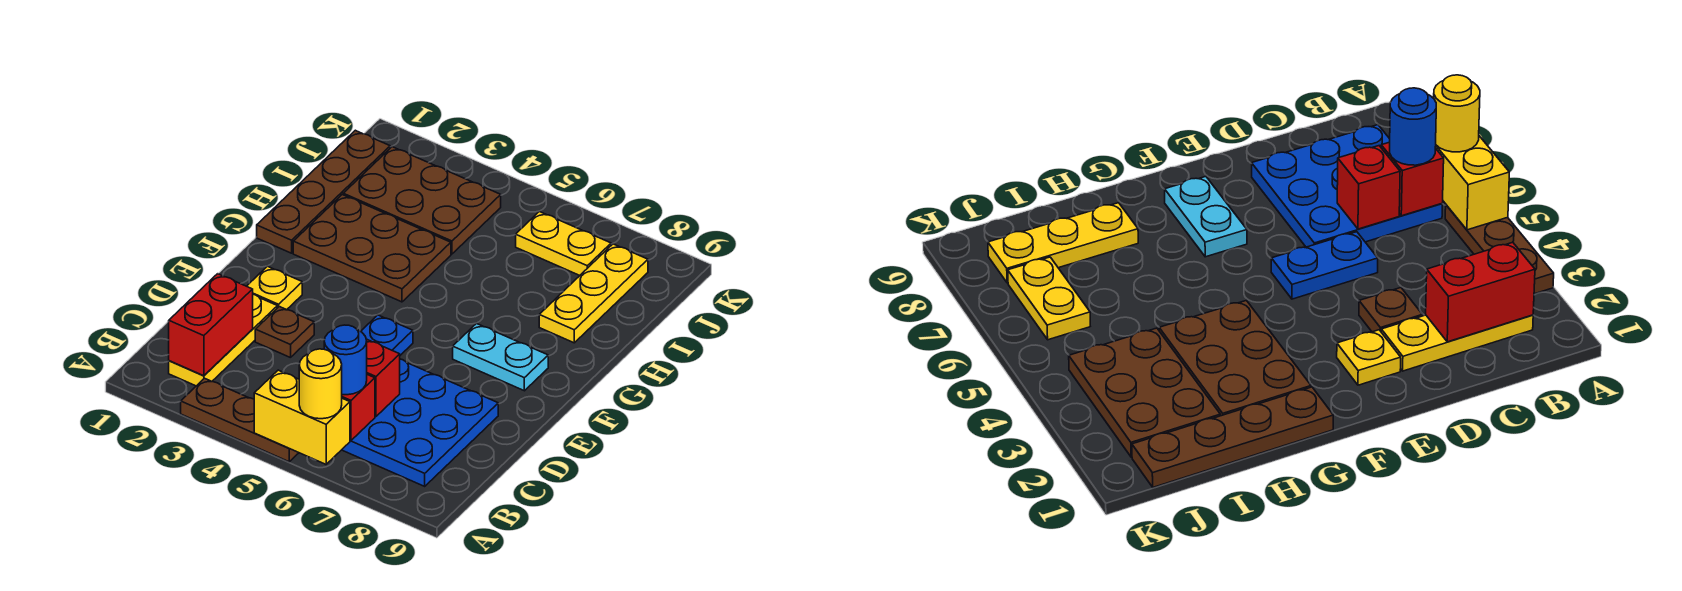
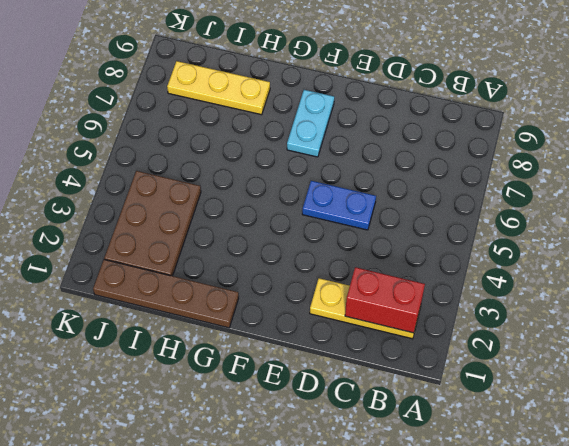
none -> brown 1x3 plate [181,378,299,462]
none -> blue 3x3 plate [342,359,498,486]
none -> brown 1x1 plate [255,307,314,358]

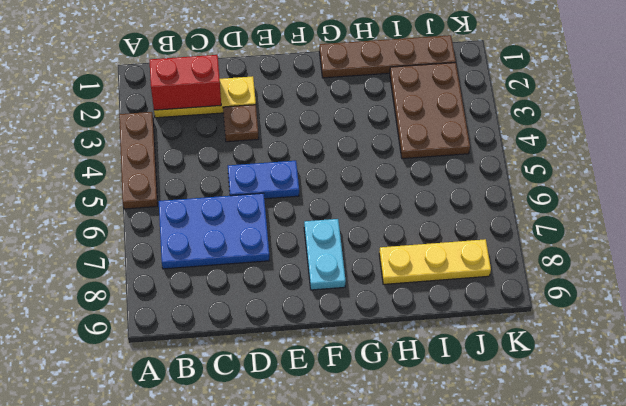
blue 2x3 plate [159,193,269,269] -> blue 3x3 plate [342,359,498,486]
none -> yellow 1x1 plate [247,266,302,310]
none -> brown 2x3 plate [293,195,451,302]
none -> yellow 1x2 plate [516,212,611,275]

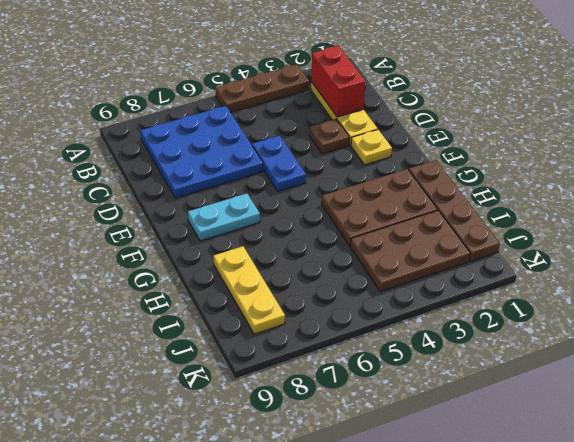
none -> yellow 1x2 plate [516,212,611,275]
none -> yellow 1x2 brick [254,370,350,464]
none -> red 1x1 brick [342,375,375,440]

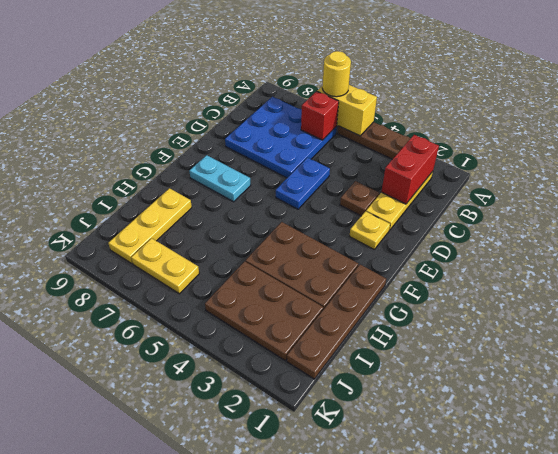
none -> red 1x1 brick [366,339,400,417]
none -> blue 1x1 round brick [324,325,367,395]

